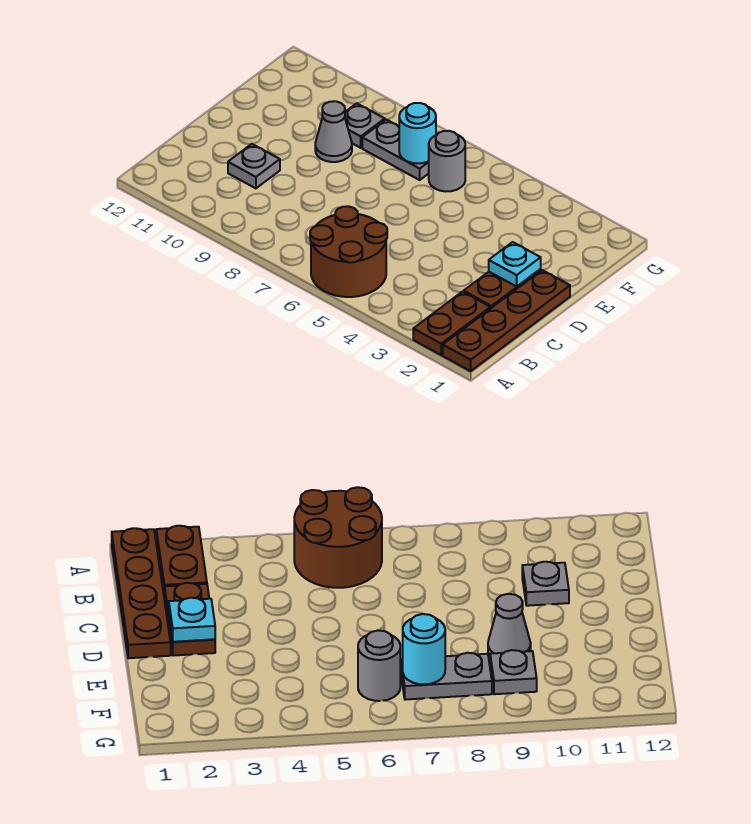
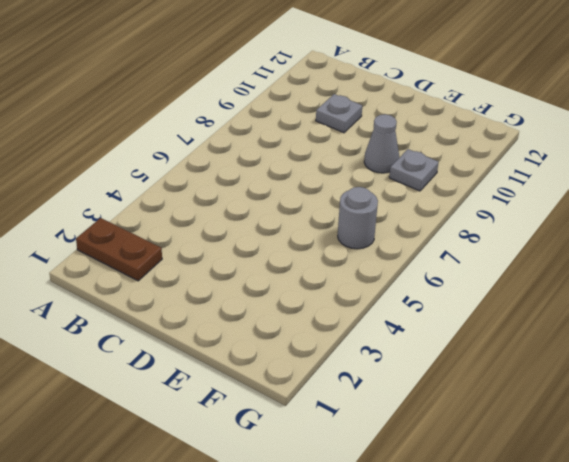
none -> brown 1x4 plate [443,270,570,371]
none -> brown 2x2 round brick [310,206,387,297]

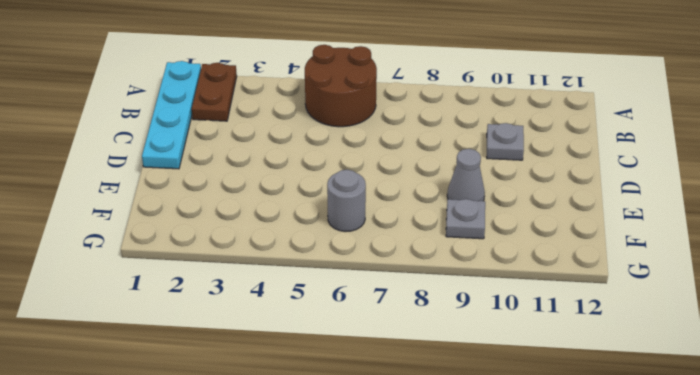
cyan 1x4 plate [142,61,201,169] -> brown 1x4 plate [443,270,570,371]
none -> brown 1x2 plate [464,269,541,309]
none -> grey 1x2 plate [362,120,429,180]

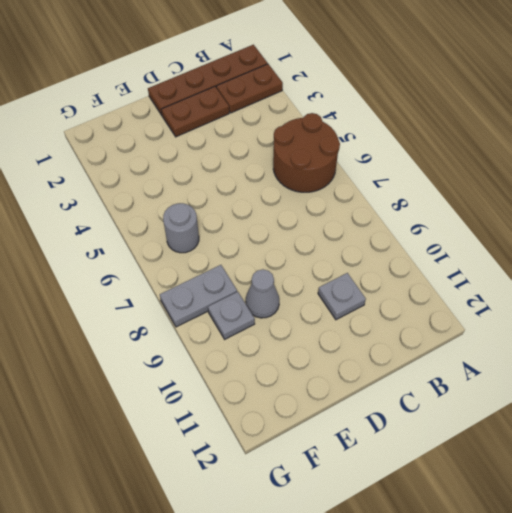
grey 1x2 plate [160,265,237,327] -> grey 1x2 plate turned to [362,120,429,180]
none -> cyan 1x1 plate [489,242,541,286]
none -> cyan 1x1 round brick [399,103,436,164]

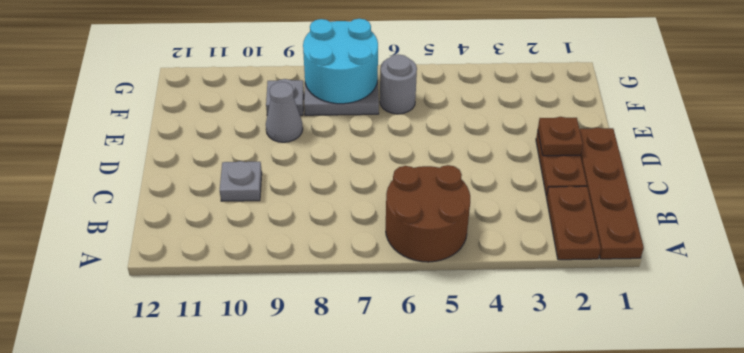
brown 1x1 plate [538,117,583,156] -> cyan 1x1 plate [489,242,541,286]
cyan 2x2 round brick [303,19,378,104] -> cyan 1x1 round brick [399,103,436,164]

